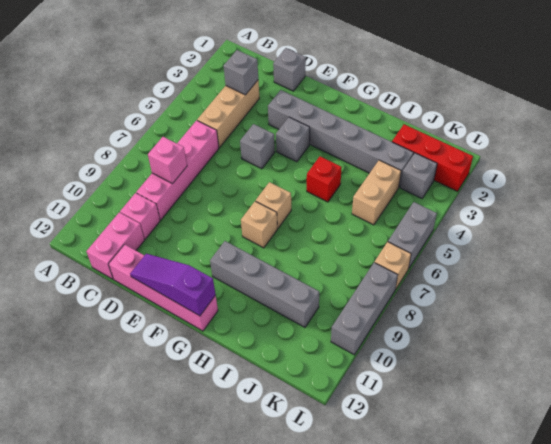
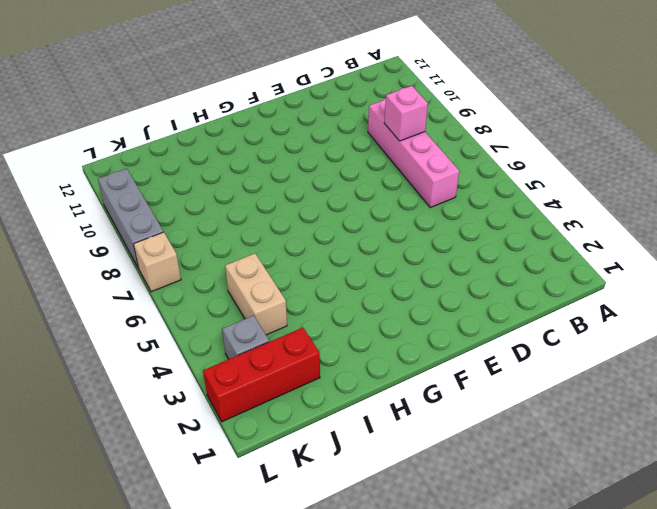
none -> tan 1x3 brick [197,80,259,148]
none -> pink 1x1 brick [120,193,160,239]
none -> pink 1x2 brick [86,212,144,279]

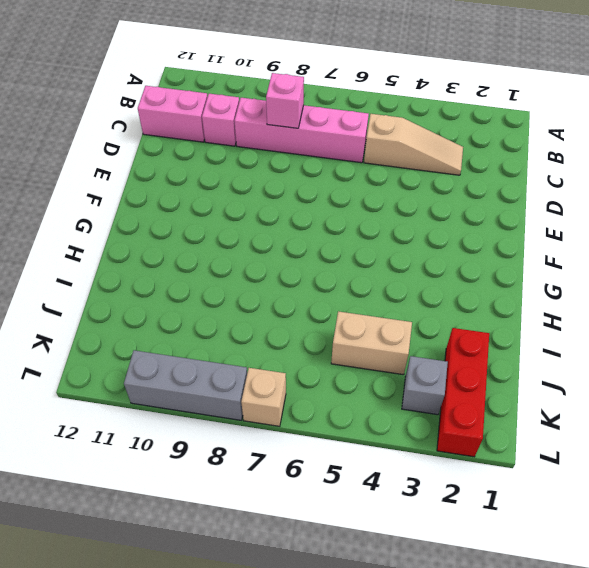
tan 1x3 slope [364,114,463,175] -> tan 1x3 brick [197,80,259,148]
none -> grey 1x1 brick [273,48,306,91]
none -> pink 1x4 brick [109,244,218,331]
none -> grey 1x6 brick [268,90,414,187]

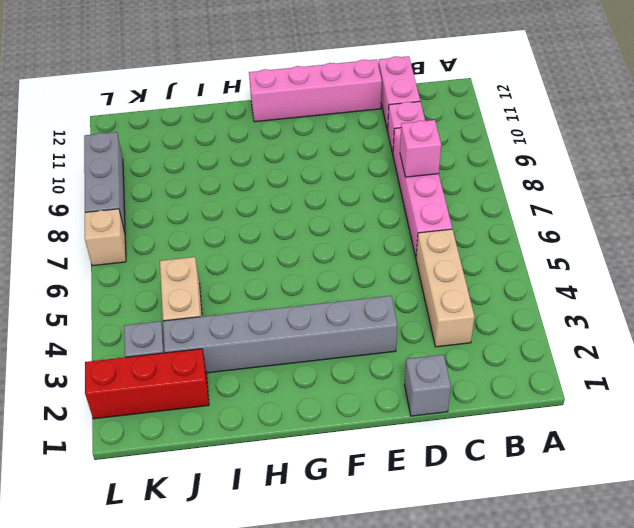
none -> grey 1x1 brick [240,124,275,169]
none -> grey 1x1 brick [276,117,310,162]
none -> tan 1x1 brick [256,182,291,228]

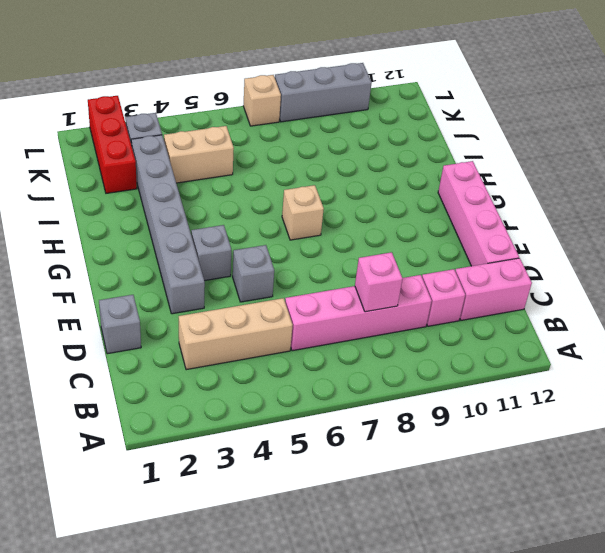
none -> tan 1x1 brick [241,201,277,248]
none -> grey 1x4 brick [210,241,319,327]
none -> red 1x1 brick [307,156,342,202]

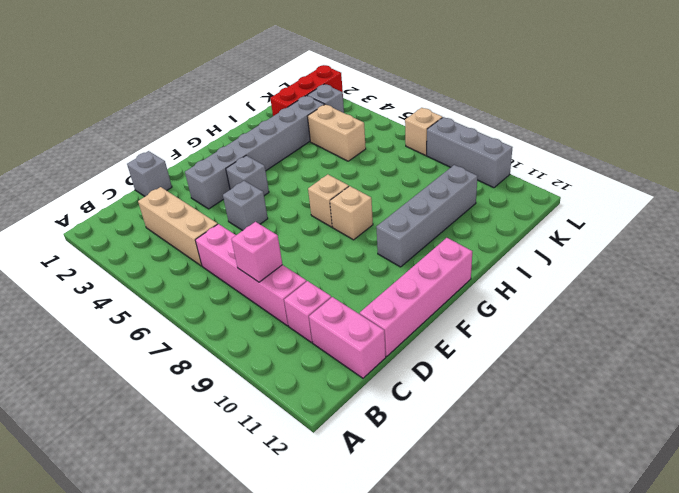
none -> red 1x1 brick [307,156,342,202]
none -> grey 1x2 brick [388,202,437,269]
none -> grey 1x1 brick [224,50,258,95]

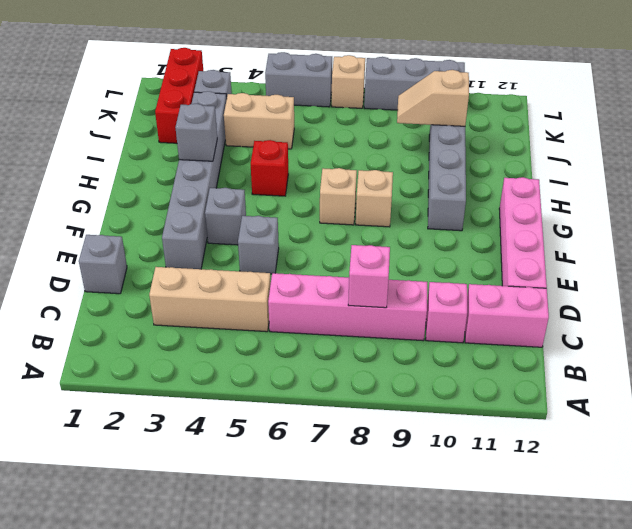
grey 1x1 brick [175,104,217,161] -> grey 1x1 brick moved to [224,50,258,95]
tan 1x2 slope [397,70,469,126] -> none
none -> purple 1x3 slope [130,254,216,316]

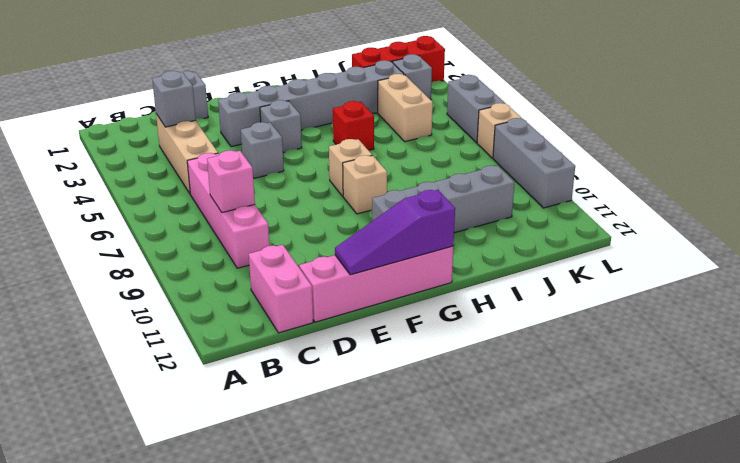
none -> pink 1x1 brick [120,193,160,239]

